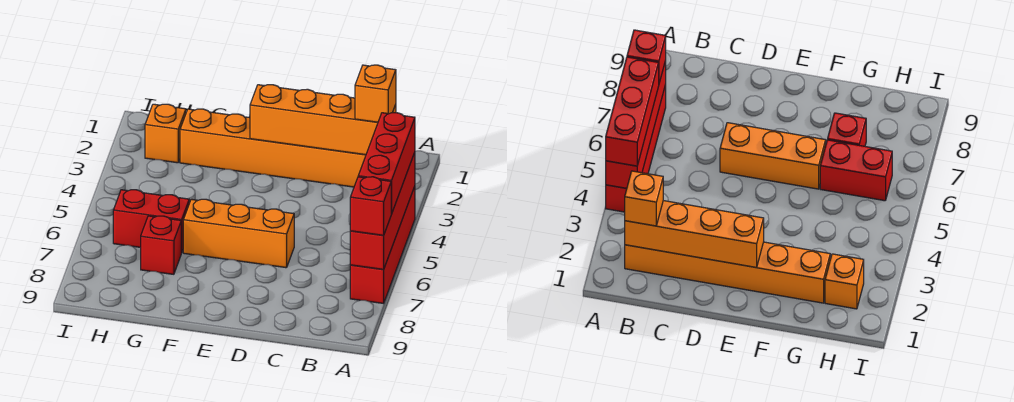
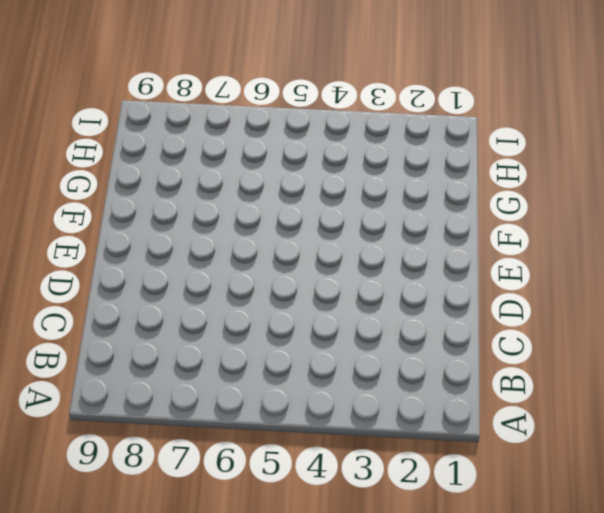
none -> red 1x4 brick [350,186,415,303]
none -> orange 1x6 brick [180,109,366,187]

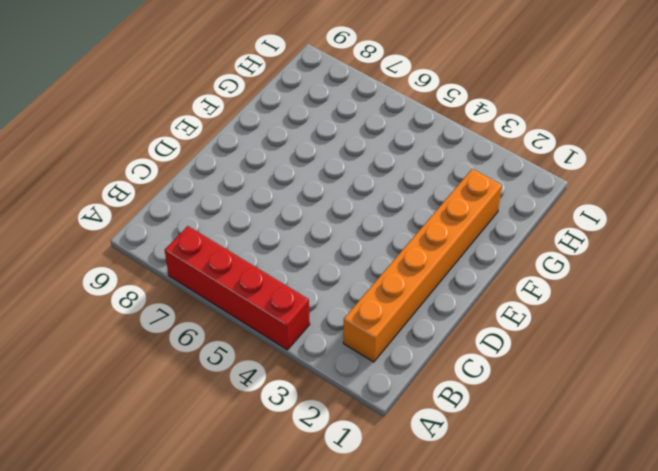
none -> orange 1x3 brick [183,199,294,268]
none -> red 1x2 brick [113,190,189,253]

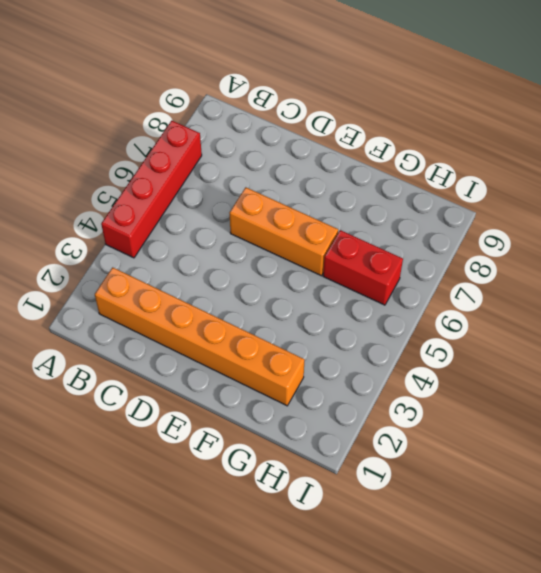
none -> red 1x1 brick [141,216,181,274]
none -> orange 1x1 brick [145,104,186,163]

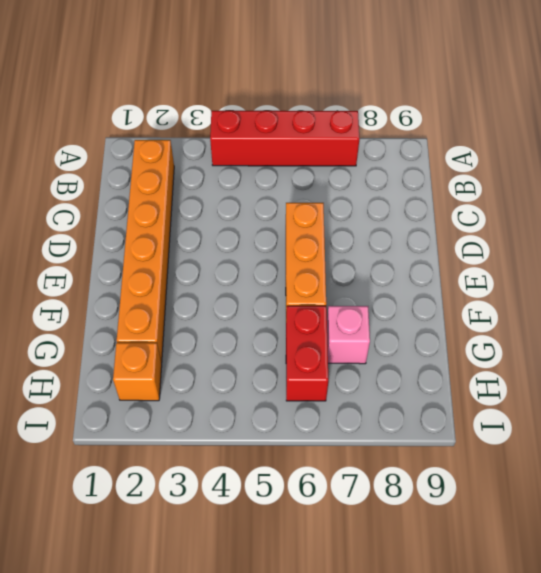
pink 1x1 brick [327,306,370,364] -> red 1x1 brick [141,216,181,274]
none -> red 1x4 brick [350,152,415,269]
none -> orange 1x4 brick [250,85,396,155]

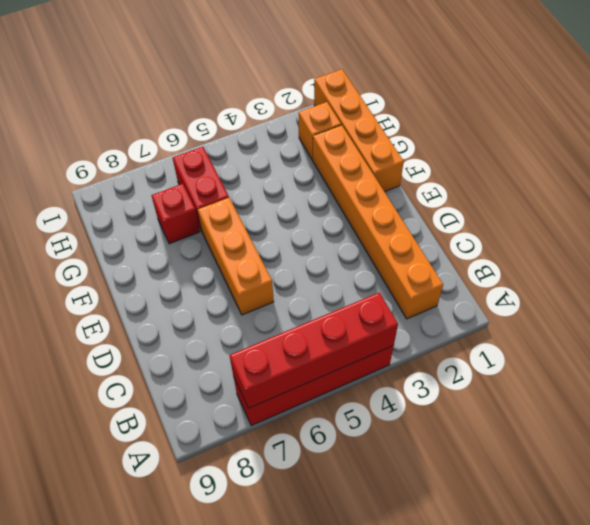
orange 1x4 brick [314,69,404,192] -> orange 1x4 brick moved to [250,85,396,155]
none -> red 1x3 brick [358,112,415,214]
none -> red 1x1 brick [350,177,391,235]

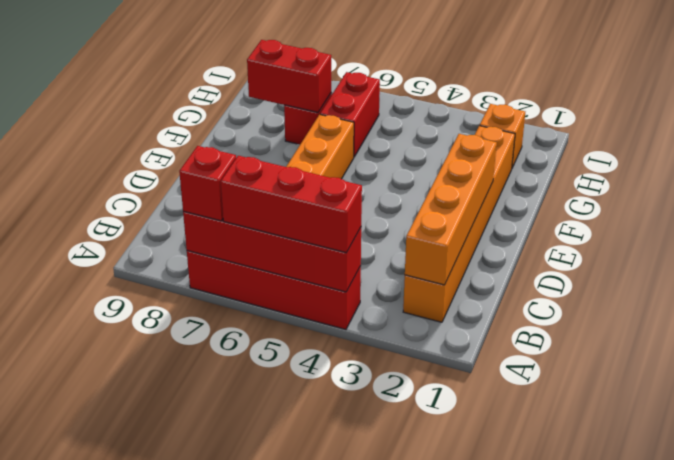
red 1x2 brick [247,40,331,113] -> none
none -> orange 1x1 brick [355,65,396,122]

